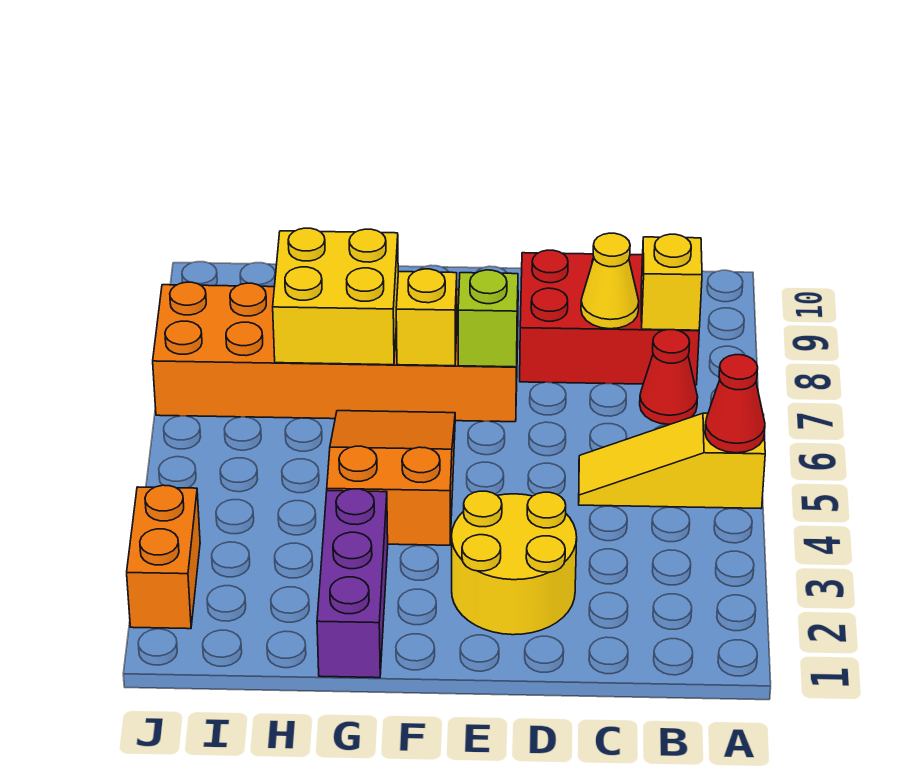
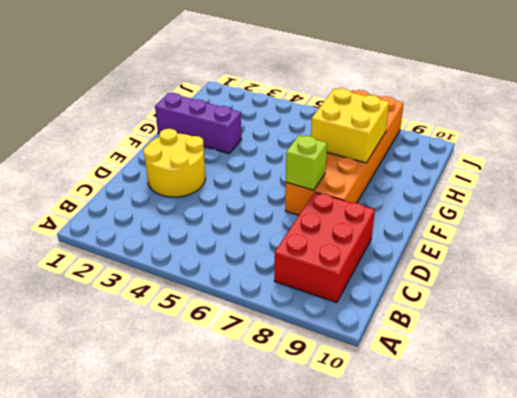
none -> yellow 1x3 slope [579,413,765,509]
none -> red 1x1 cone [640,330,698,424]
none -> orange 2x3 slope [327,411,455,545]

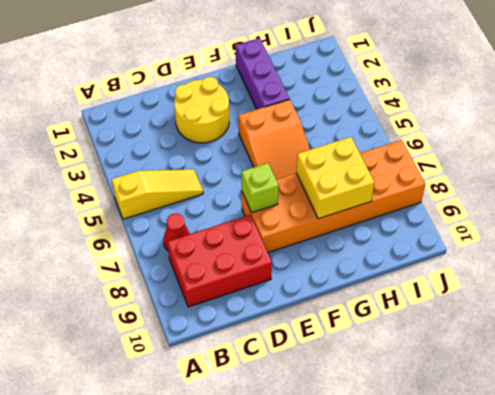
none -> orange 1x2 brick [127,485,200,629]
none -> red 1x1 cone [705,355,765,453]
none -> yellow 1x1 brick [641,234,702,330]

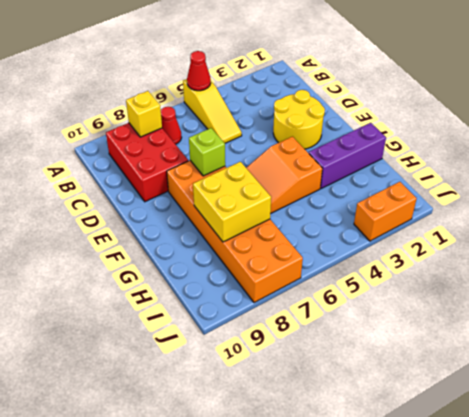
none -> yellow 1x1 cone [581,233,639,329]
none -> yellow 1x1 brick [396,269,457,366]

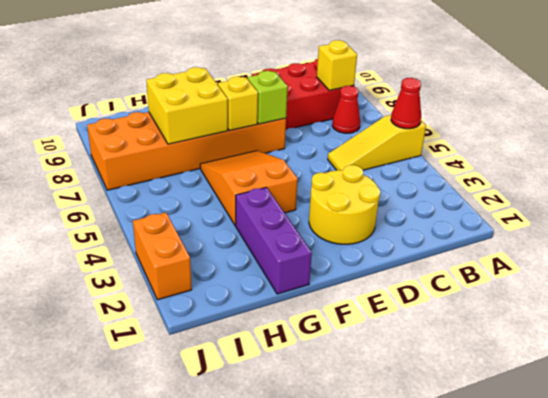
none -> yellow 1x1 cone [581,233,639,329]

